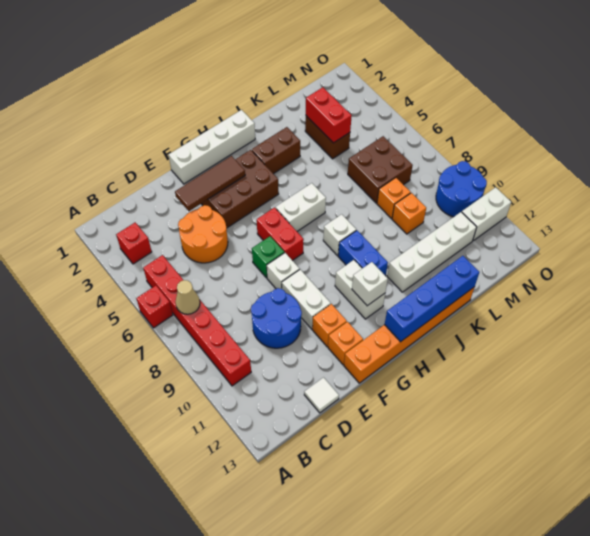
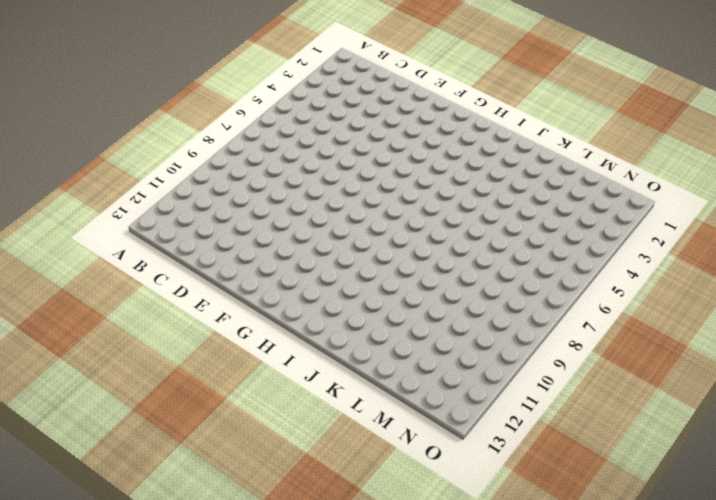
none -> red 1x1 brick [136,286,173,328]
none -> red 1x1 brick [116,222,152,264]
none -> red 1x6 brick [143,255,251,386]
none -> orange 2x2 round brick [178,205,228,263]

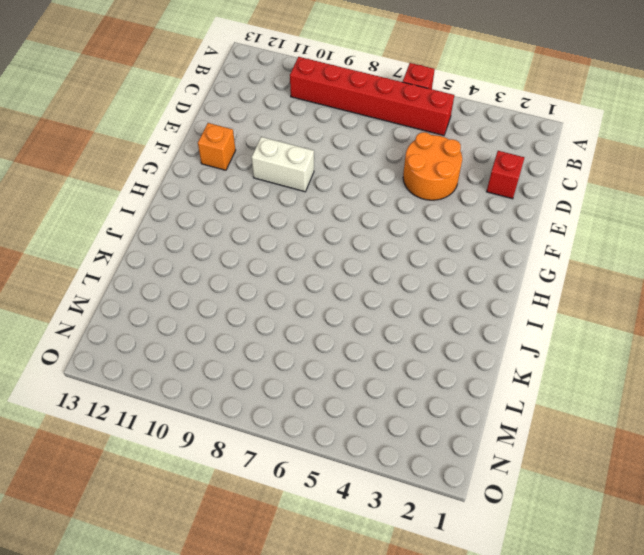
red 1x1 brick [486,151,524,199] -> red 1x1 brick moved to [116,222,152,264]
none -> blue 2x2 round brick [251,288,302,348]
none -> white 1x1 tile [304,378,339,413]
none -> white 1x4 brick [168,110,255,184]
none -> brown 2x3 brick [201,150,279,228]

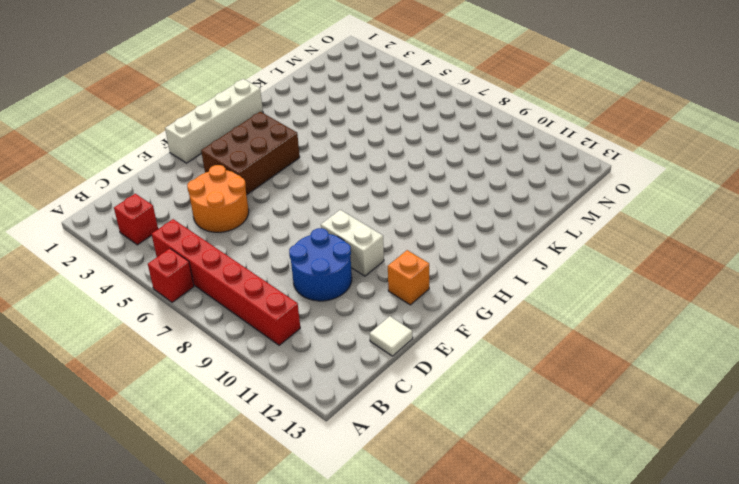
none -> green 1x1 brick [252,236,284,278]
none -> white 1x1 brick [267,253,300,289]
none -> orange 1x1 brick [312,304,347,347]
none -> orange 1x6 brick [344,287,474,383]

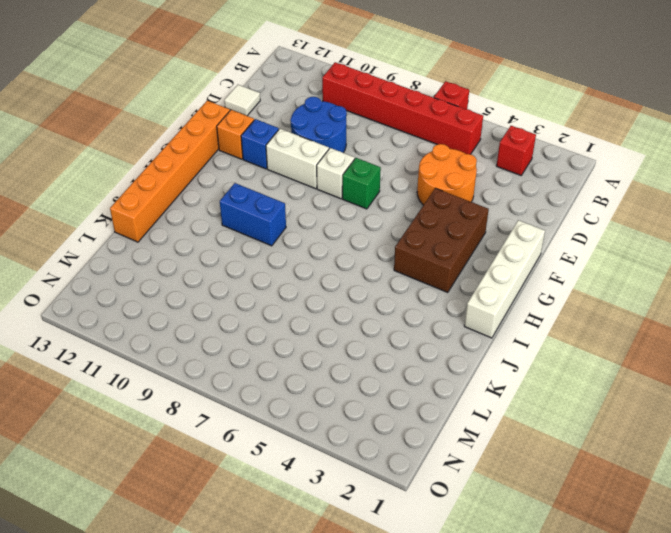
blue 1x1 brick [241,119,279,169] -> orange 1x1 brick [312,304,347,347]
none -> red 1x2 brick [257,208,304,261]
none -> white 1x2 brick [276,183,326,231]
none -> white 1x2 brick [335,260,385,319]
none -> brown 1x2 brick [252,127,300,174]

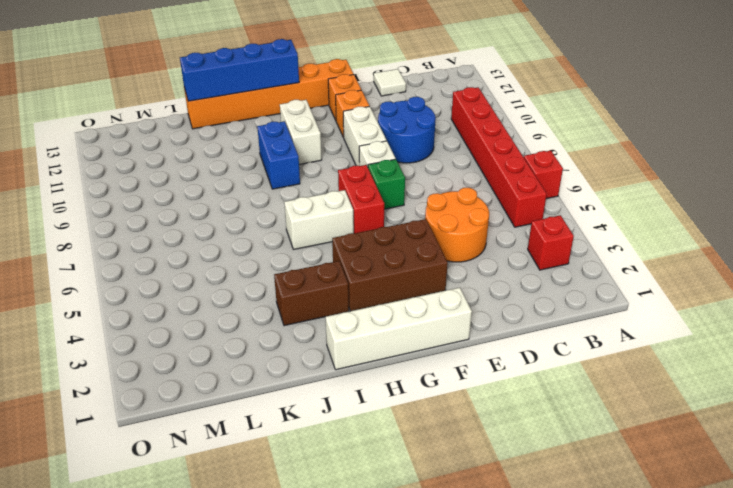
none -> white 1x1 brick [323,214,356,256]
none -> white 1x4 brick [387,212,477,292]
none -> brown 1x2 brick [305,116,350,159]
none -> brown 2x2 brick [348,136,413,203]

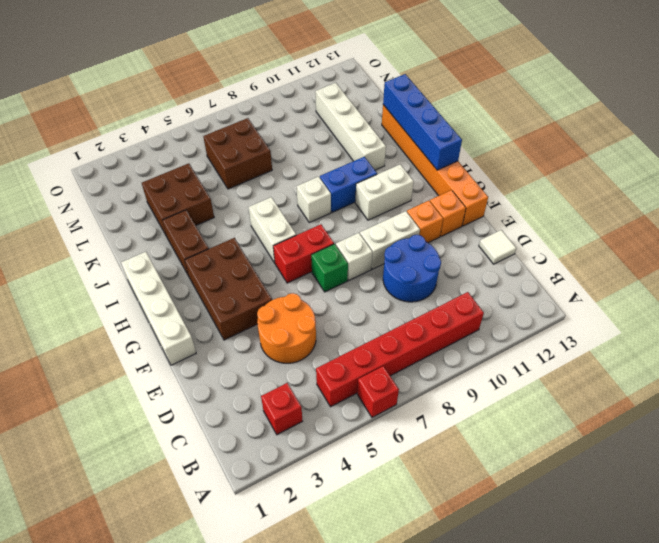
brown 2x2 brick [142,163,214,236] -> brown 1x2 brick [305,116,350,159]
none -> orange 1x1 brick [377,178,411,218]
none -> orange 1x1 brick [392,193,426,234]
none -> blue 2x2 round brick [436,161,487,217]
none -> white 1x2 brick [462,187,511,241]

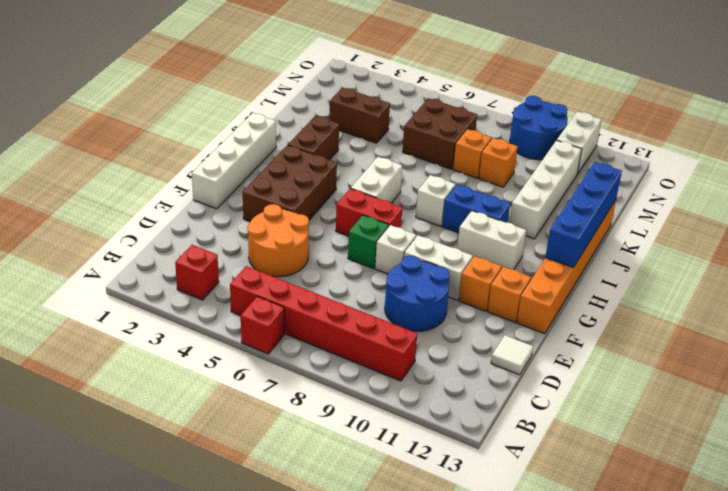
none -> tan 1x1 cone [176,280,200,314]
none -> brown 1x3 tile [175,156,245,211]
none -> white 1x1 brick [352,262,388,306]
none -> red 1x2 brick [306,87,352,143]

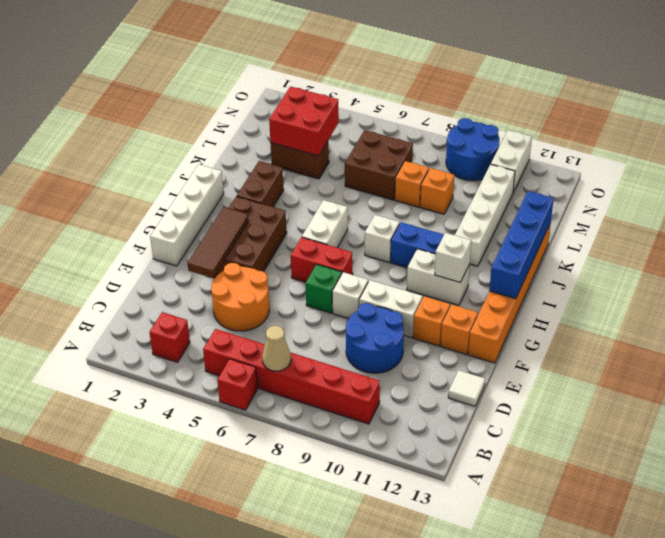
red 2x2 brick [269,86,339,156] -> red 1x2 brick [306,87,352,143]

